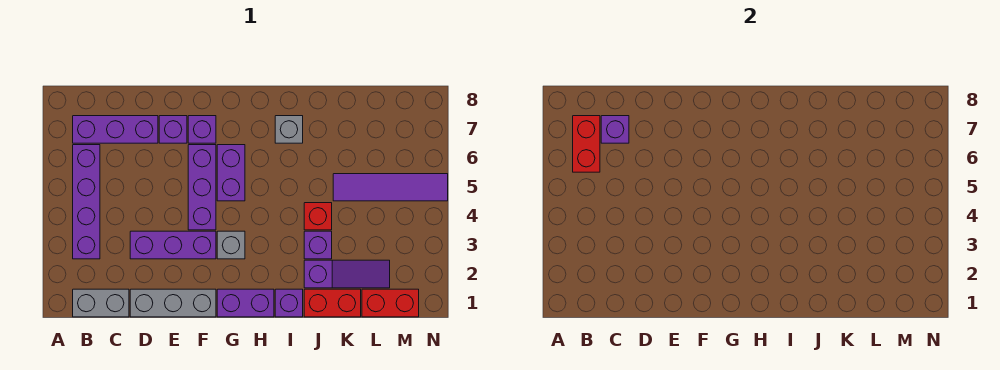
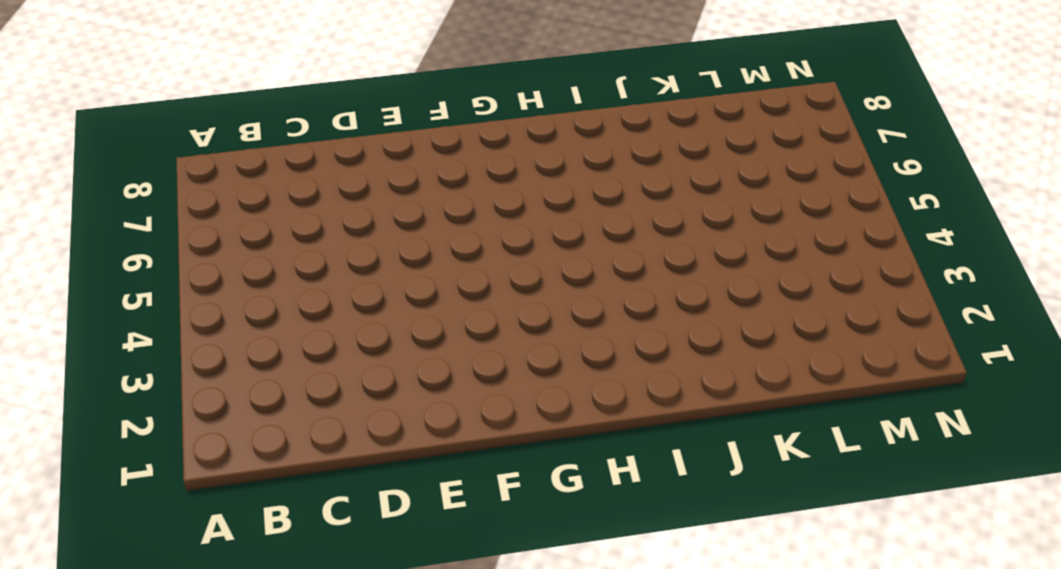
none -> grey 1x2 brick [73,289,129,317]
none -> purple 1x4 brick [73,145,100,259]
none -> purple 1x3 brick [73,116,158,143]

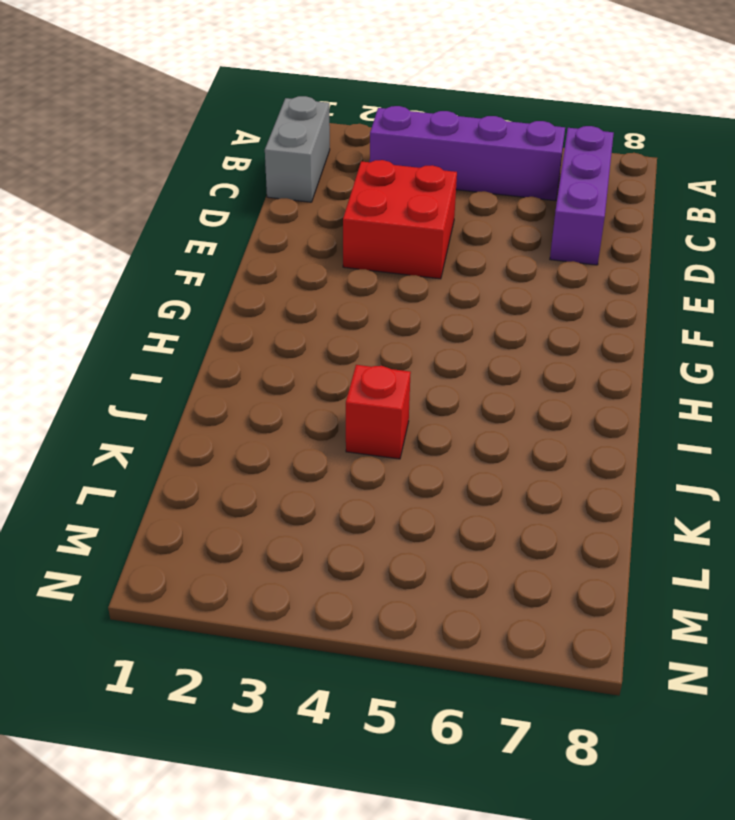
red 2x2 brick [343,160,457,279] -> purple 1x3 brick [130,231,216,259]
none -> grey 1x3 brick [130,289,216,317]
none -> purple 1x1 brick [159,116,187,143]
none -> purple 1x3 brick [188,145,216,230]

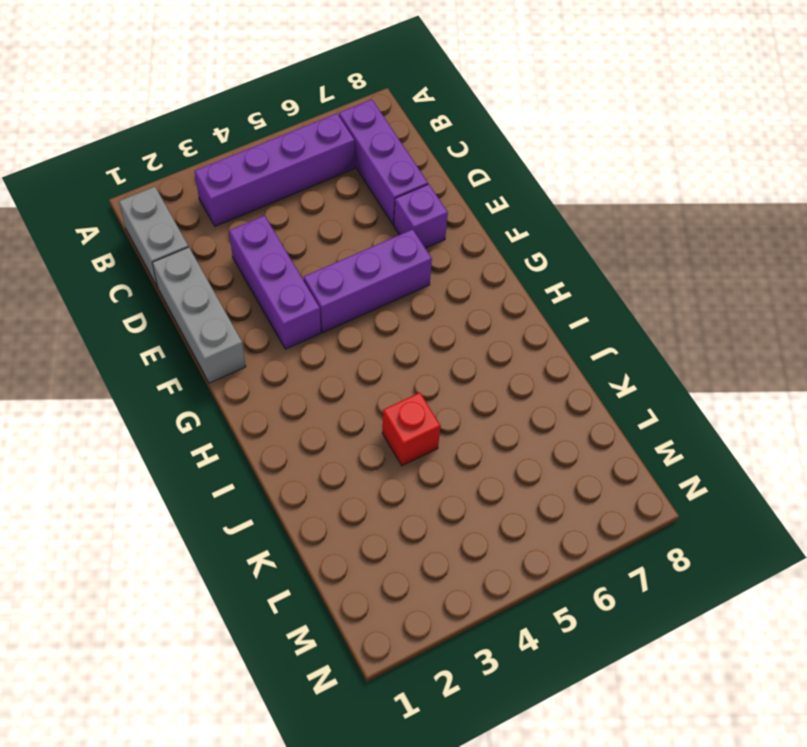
none -> purple 1x1 brick [188,116,216,143]
none -> purple 1x2 brick [217,289,274,317]
none -> grey 1x1 brick [217,231,245,259]

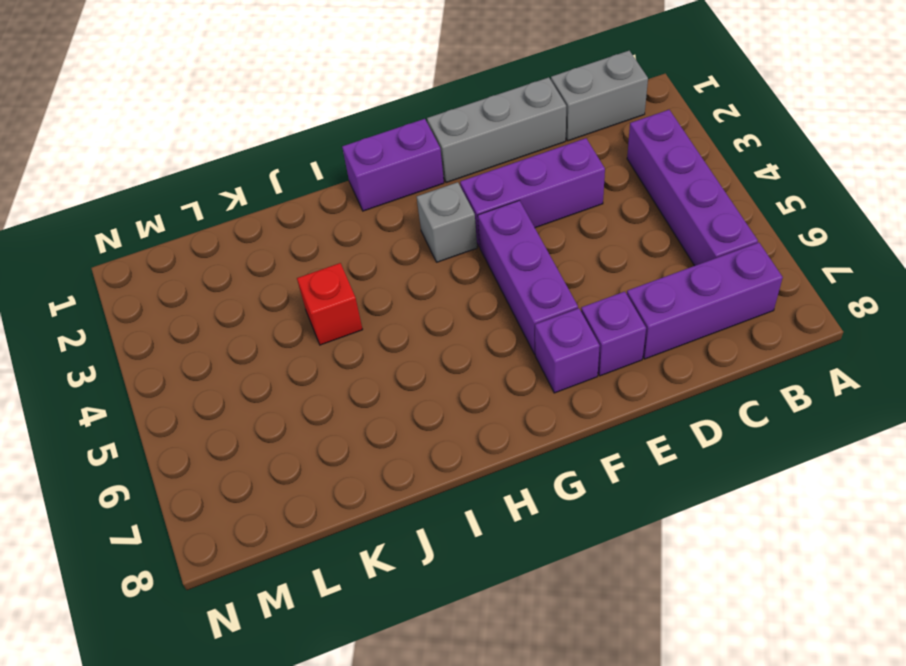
none -> purple 1x2 brick [217,145,245,201]
none -> purple 1x1 brick [275,289,303,317]
none -> grey 1x1 brick [275,116,303,143]

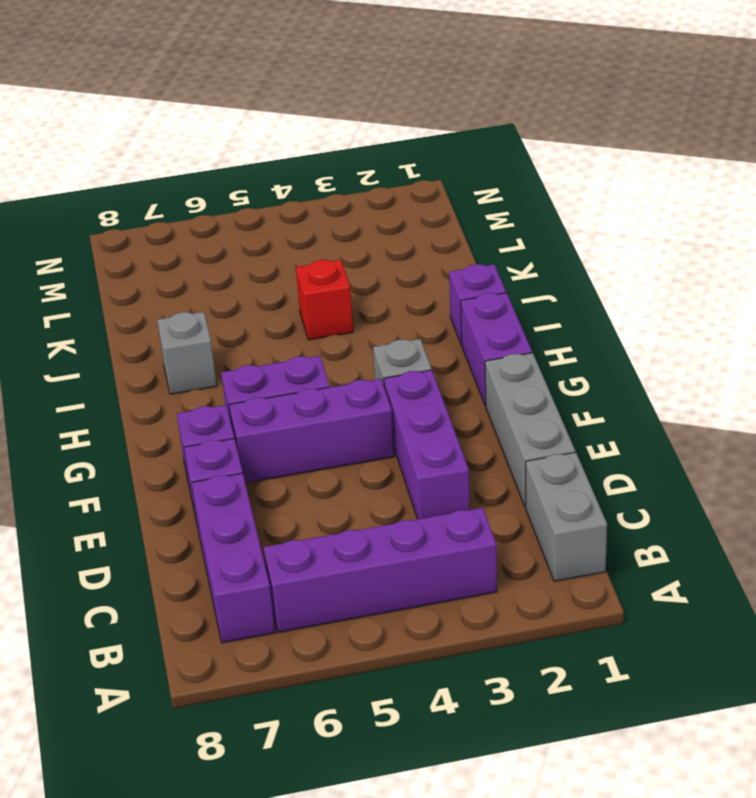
none -> red 1x2 brick [304,289,361,317]
none -> purple 1x3 slope [304,260,390,288]
none -> purple 1x1 brick [304,231,332,259]

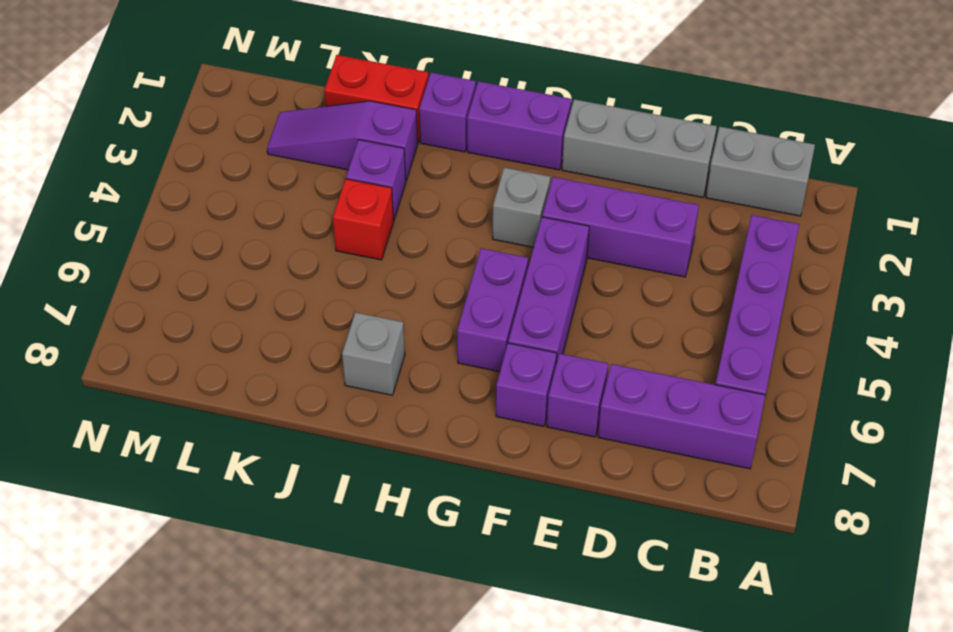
none -> purple 1x4 tile [333,174,448,201]
none -> red 1x2 brick [362,289,419,317]
none -> red 1x2 brick [573,116,600,172]

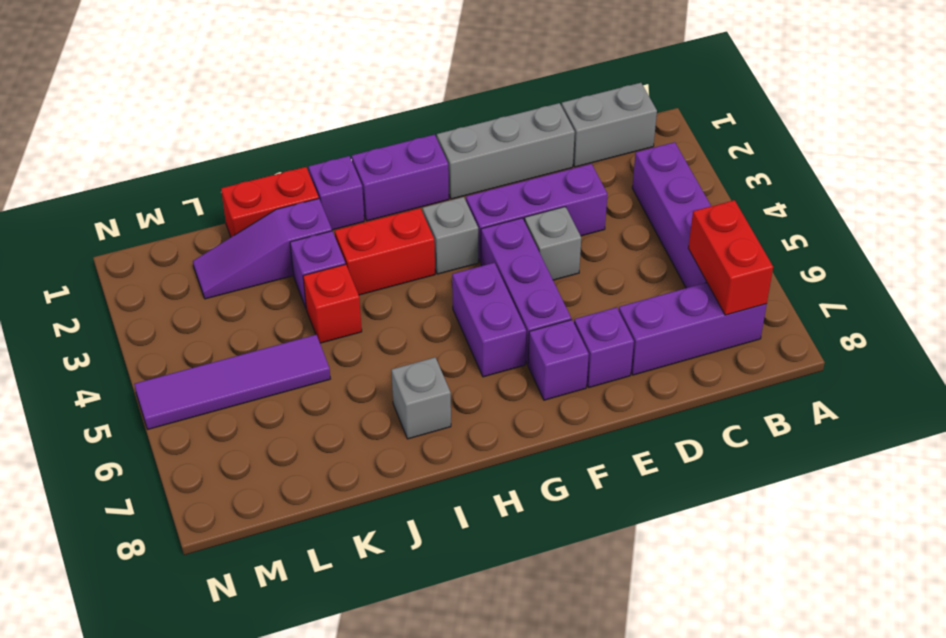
grey 1x1 brick [524,207,581,280] -> none
red 1x2 brick [335,208,435,295] -> red 1x2 brick moved to [362,289,419,317]
none -> purple 1x1 brick [601,116,629,143]

